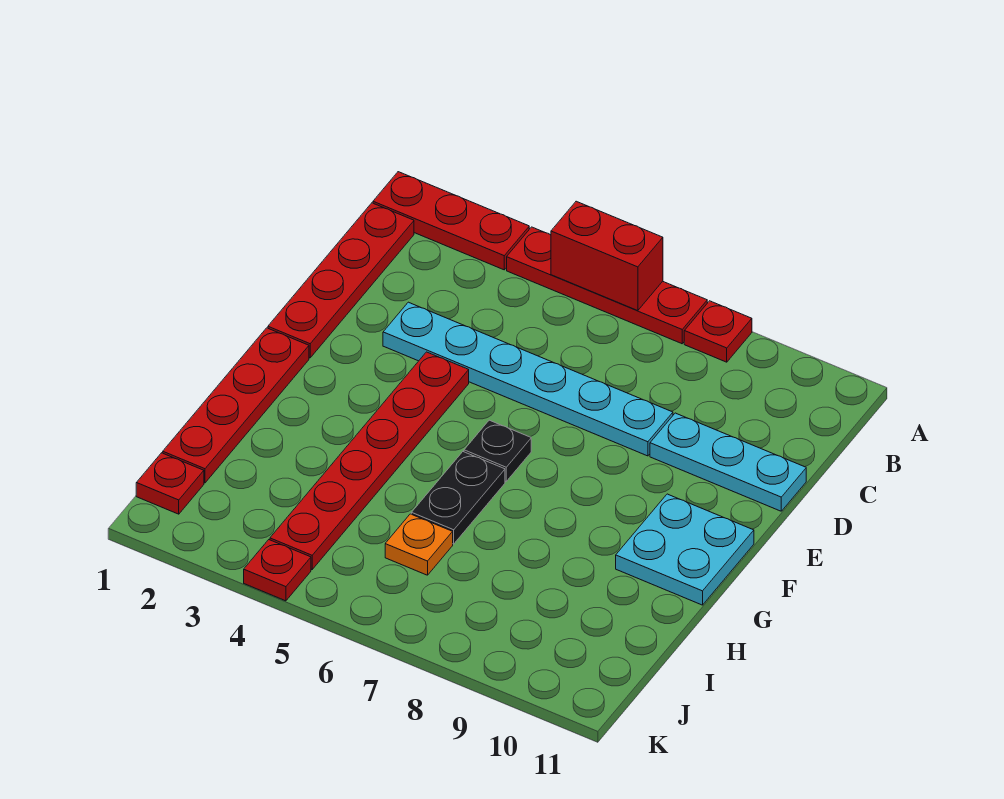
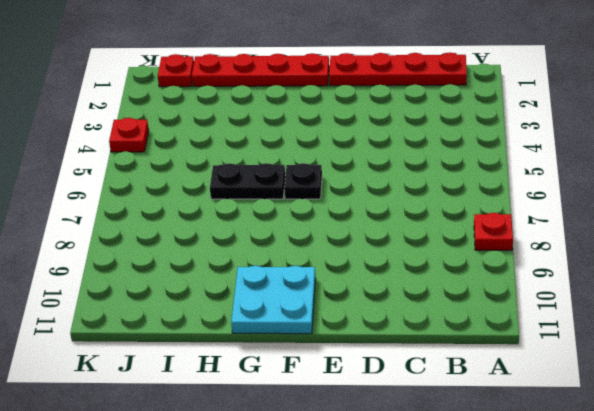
none -> red 1x3 plate [373,172,529,270]
none -> red 1x4 plate [507,227,707,344]
none -> cyan 1x6 plate [383,302,673,456]

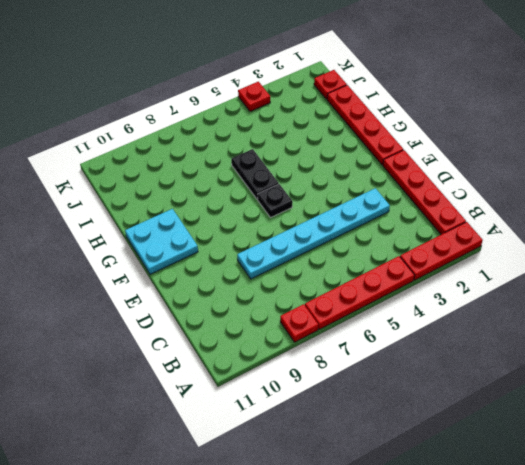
none -> cyan 1x3 plate [650,413,806,511]
none -> red 1x6 plate [270,352,469,569]
none -> orange 1x1 plate [385,514,453,575]

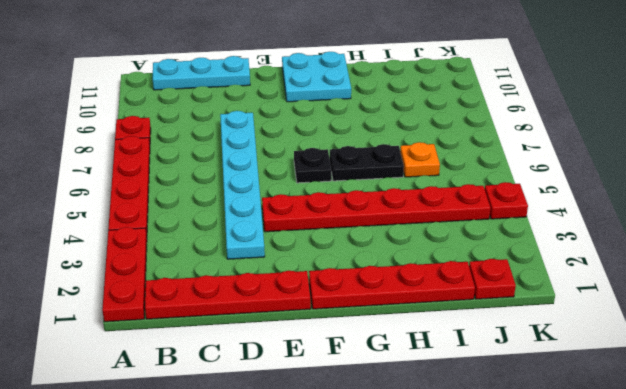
cyan 1x3 plate [153,56,250,90] -> cyan 1x3 plate turned to [650,413,806,511]
none -> red 1x2 brick [551,201,663,311]

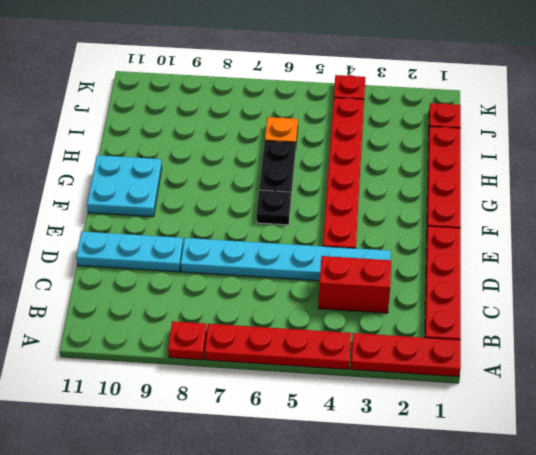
red 1x2 brick [318,256,391,313] -> red 1x2 brick moved to [551,201,663,311]

